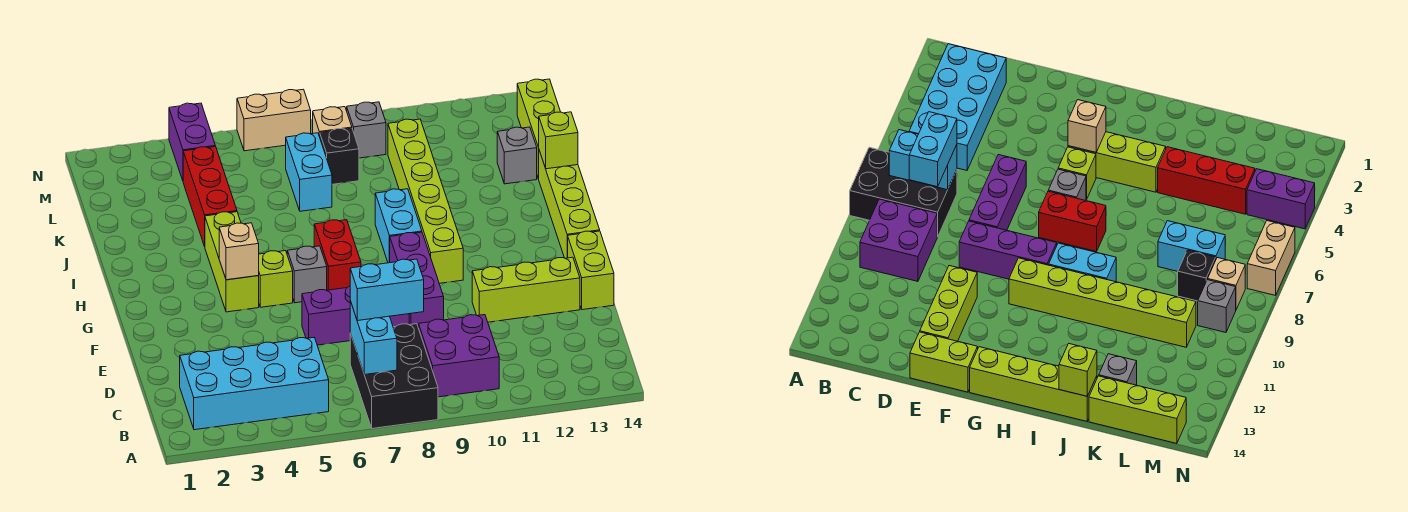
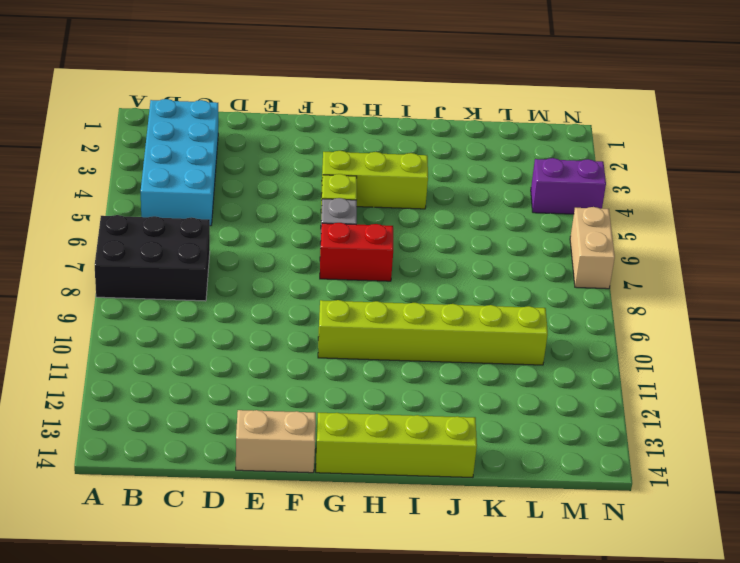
tan 1x2 brick [236,410,316,473] -> lime 1x2 brick [568,231,614,310]
none -> purple 2x2 brick [419,315,499,397]
none -> purple 1x3 brick [302,286,409,345]
none -> purple 1x3 brick [390,232,444,328]

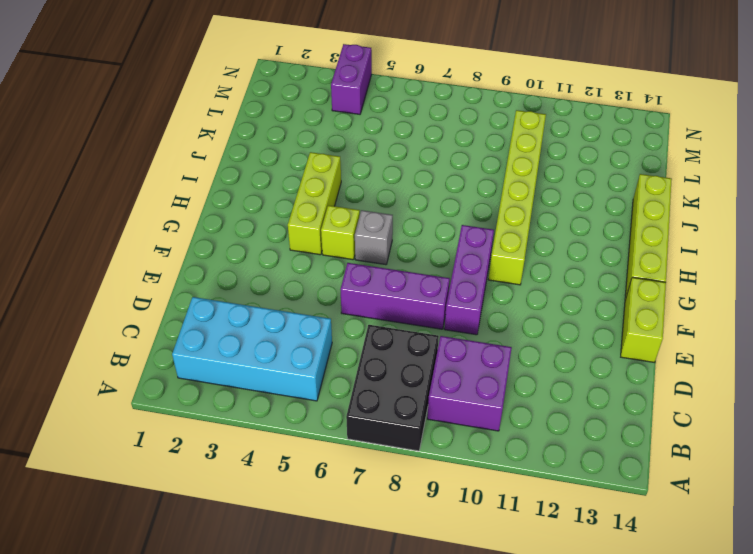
none -> lime 1x3 brick [472,257,580,322]
none -> red 1x2 brick [314,220,361,290]
none -> cyan 1x2 brick [375,189,422,263]

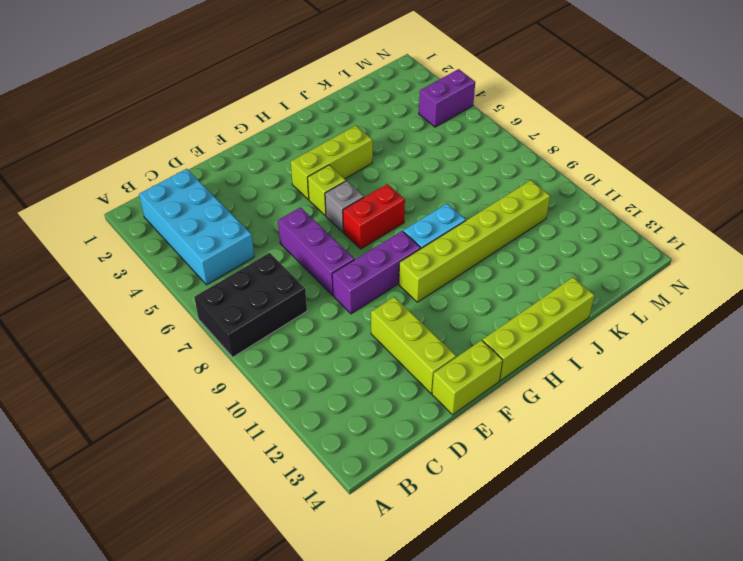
none -> purple 2x2 brick [419,315,499,397]
none -> red 1x3 brick [183,147,237,247]
none -> cyan 1x2 brick [286,133,332,211]

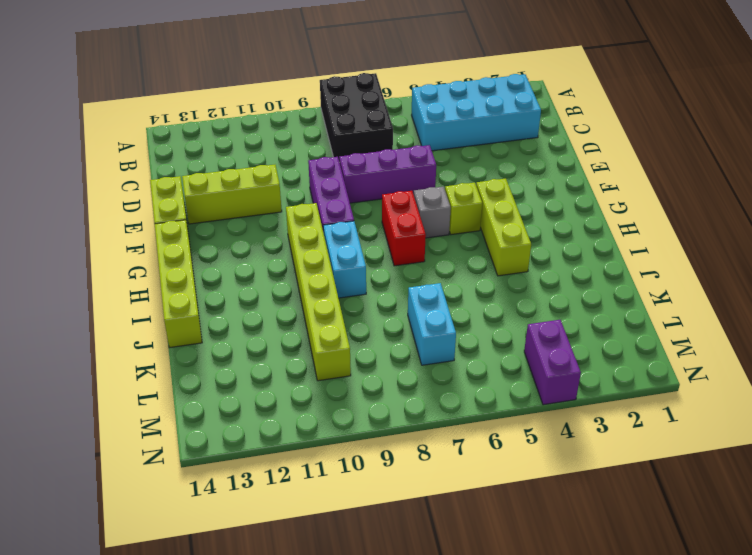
none -> purple 2x2 brick [419,315,499,397]
none -> red 1x3 brick [183,147,237,247]
none -> grey 1x1 brick [497,127,537,184]

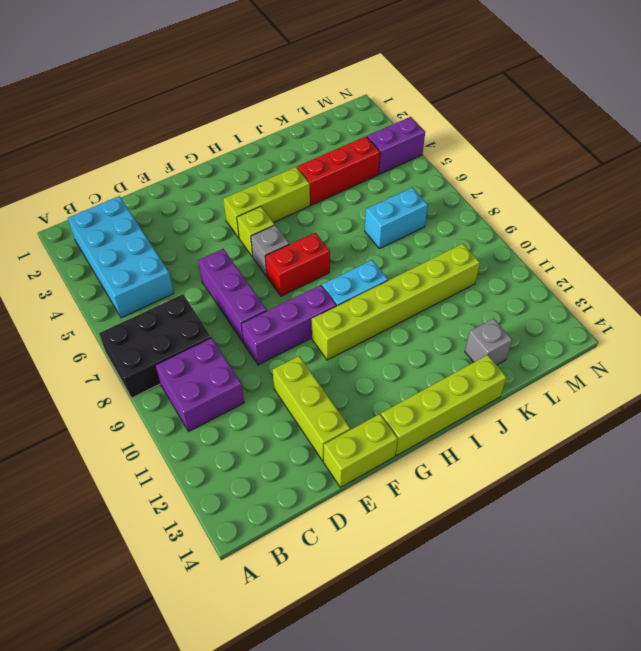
none -> lime 1x3 brick [517,79,560,179]
none -> black 1x1 brick [320,128,359,184]
none -> tan 1x1 brick [313,107,352,137]

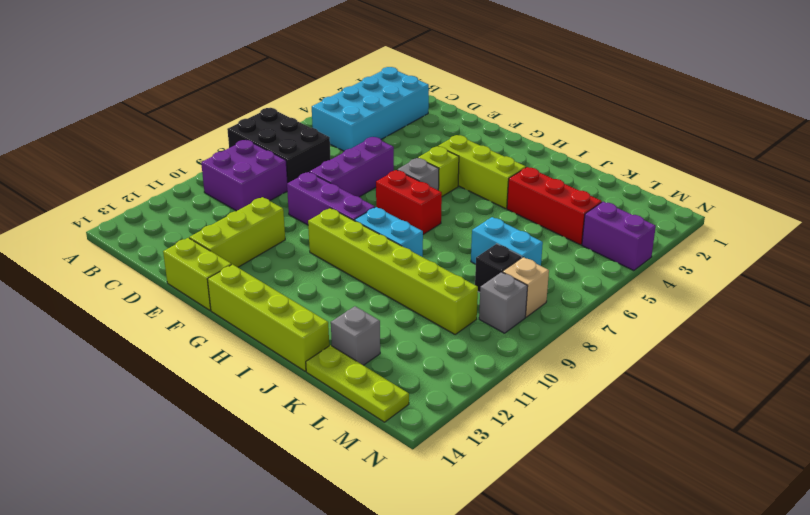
lime 1x3 plate [306,345,409,422] -> lime 1x3 brick [517,79,560,179]
none -> tan 1x2 brick [237,89,311,151]
none -> cyan 1x2 brick [350,301,397,375]
none -> tan 1x1 brick [219,223,259,280]

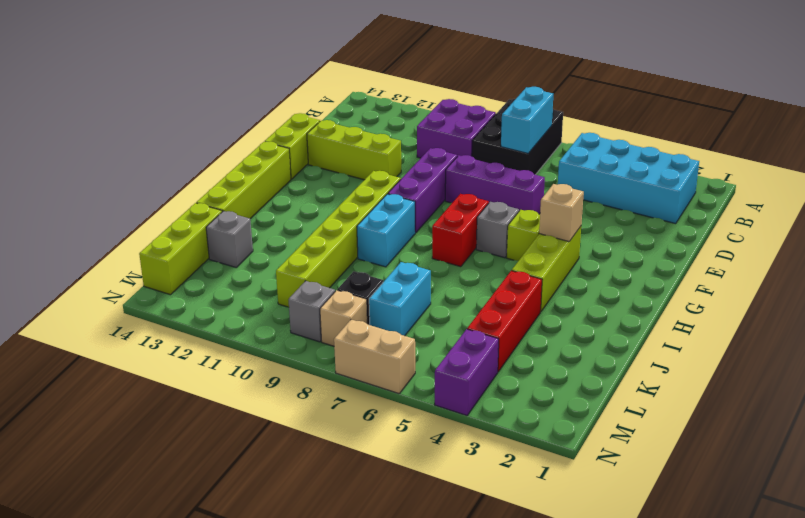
none -> lime 1x1 brick [538,112,578,169]
none -> cyan 1x2 brick [350,259,424,321]

